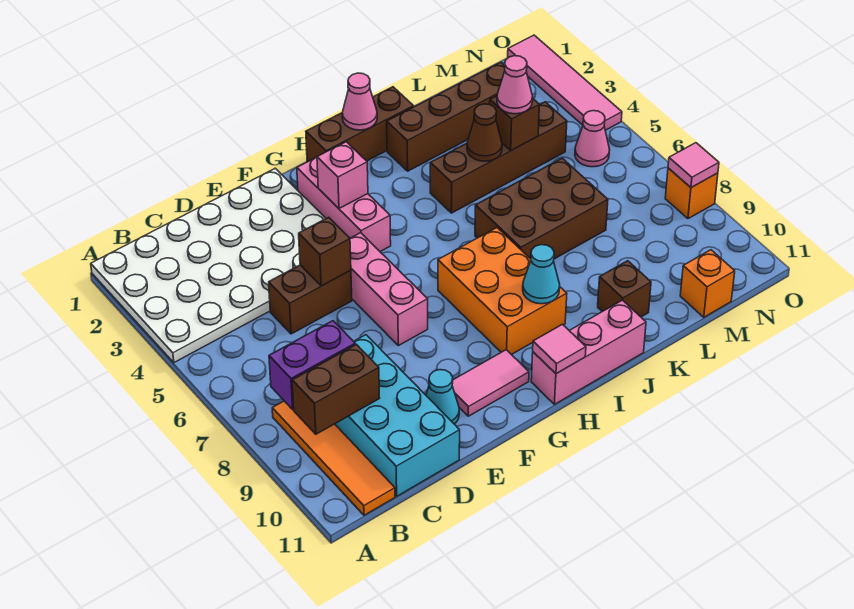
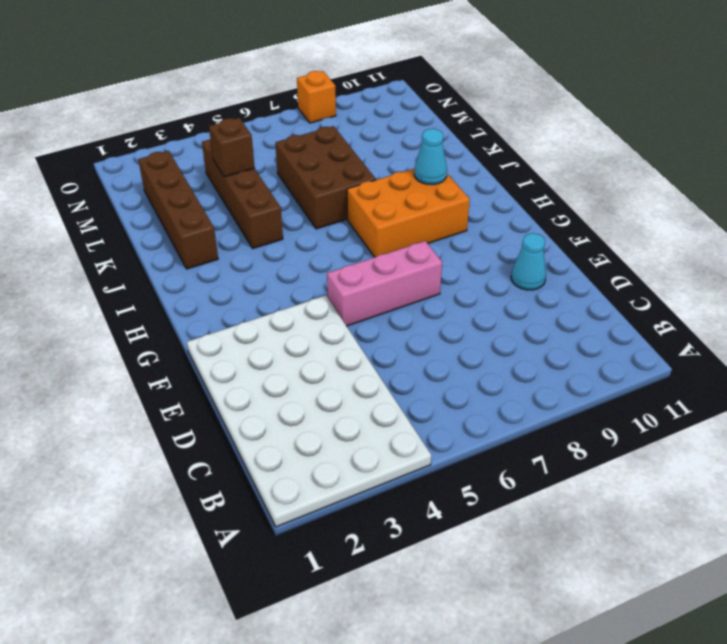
none -> orange 1x4 tile [272,401,395,515]
none -> cyan 2x4 brick [335,335,460,496]
none -> brown 1x2 brick [269,265,352,334]
none -> pink 1x2 tile [452,350,529,416]

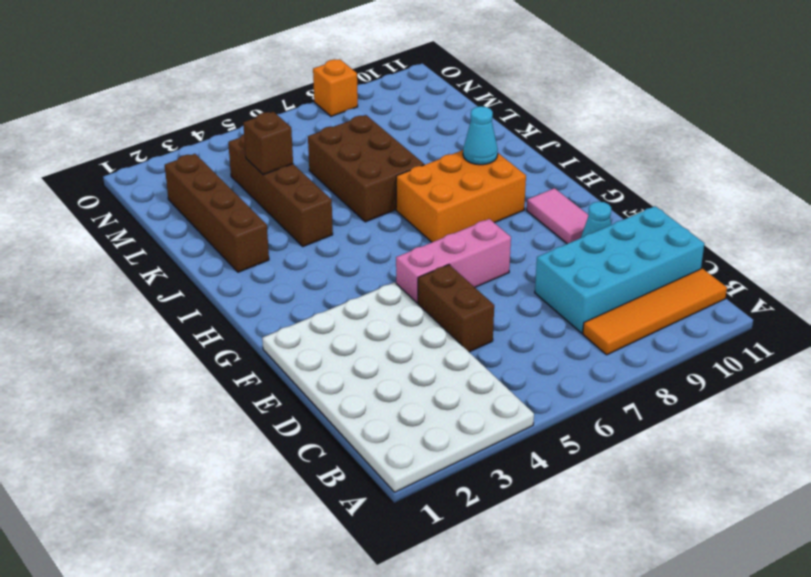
none -> pink 1x3 brick [297,157,391,252]
none -> brown 1x3 brick [306,87,414,162]
none -> pink 1x3 brick [531,300,646,404]
none -> brown 1x1 brick [598,261,651,317]

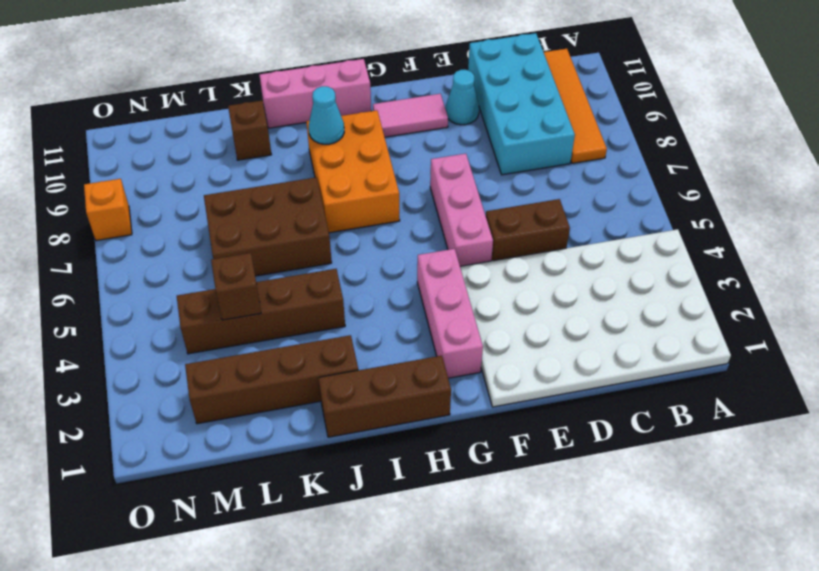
none -> orange 1x1 brick [680,250,735,317]
none -> pink 1x1 cone [575,111,610,167]
none -> pink 1x4 tile [508,35,622,130]
none -> purple 1x2 brick [269,321,355,409]

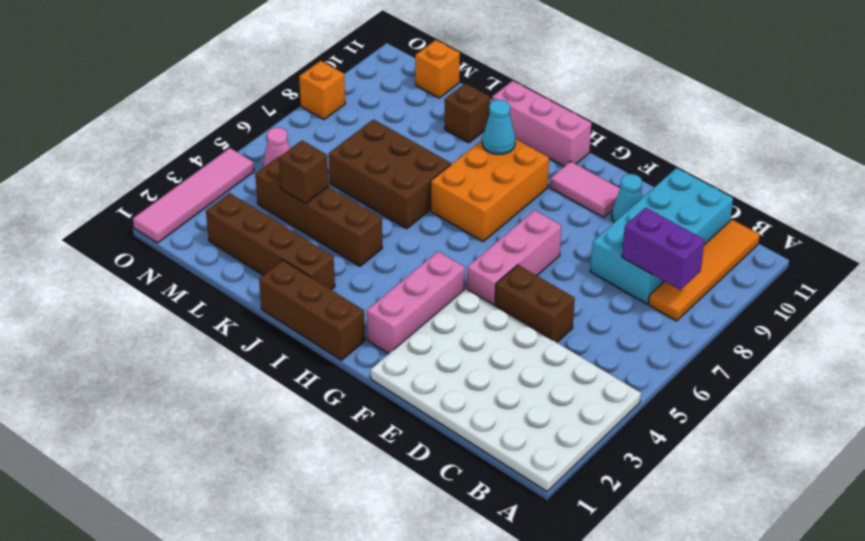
none -> brown 1x2 brick [292,344,379,434]
none -> brown 1x1 brick [299,217,351,286]
none -> pink 1x1 brick [317,142,368,208]
none -> pink 1x1 tile [533,324,586,374]

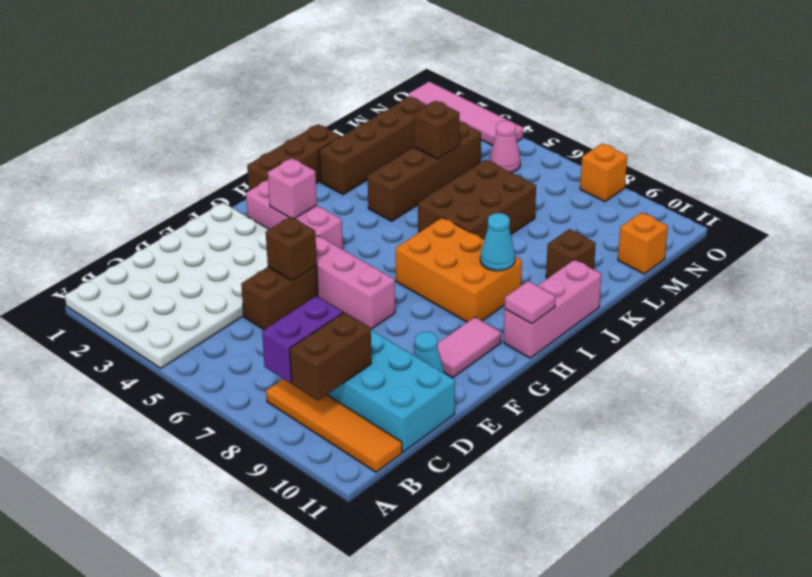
none -> pink 1x1 cone [342,73,377,130]
none -> brown 1x1 cone [467,104,502,161]
none -> pink 1x1 tile [668,143,719,188]
none -> pink 1x1 cone [497,56,533,114]

